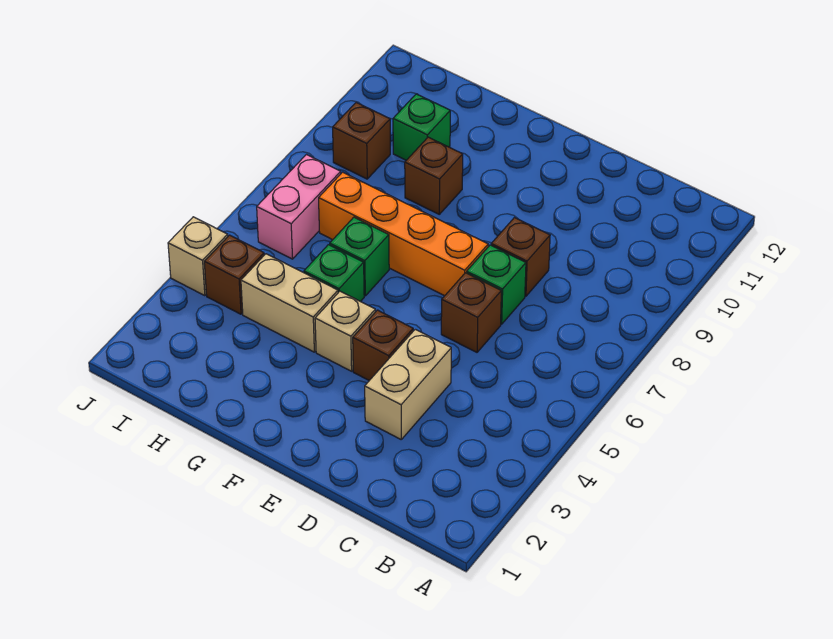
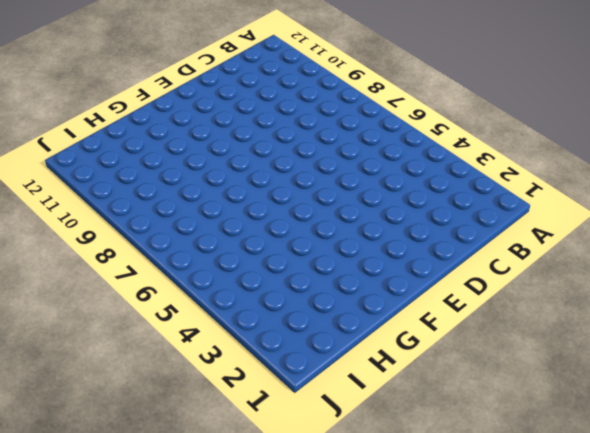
none -> tan 1x2 brick [365,329,451,439]
none -> brown 1x1 brick [441,273,501,352]
none -> green 1x1 brick [467,245,526,324]

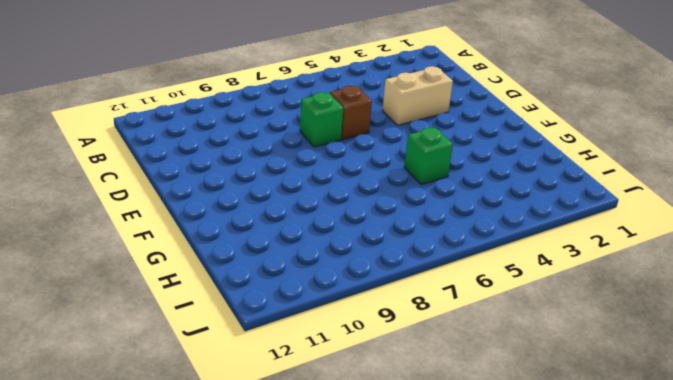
none -> brown 1x1 brick [491,218,550,296]
none -> brown 1x1 brick [353,310,413,381]
none -> orange 1x4 brick [319,172,488,296]

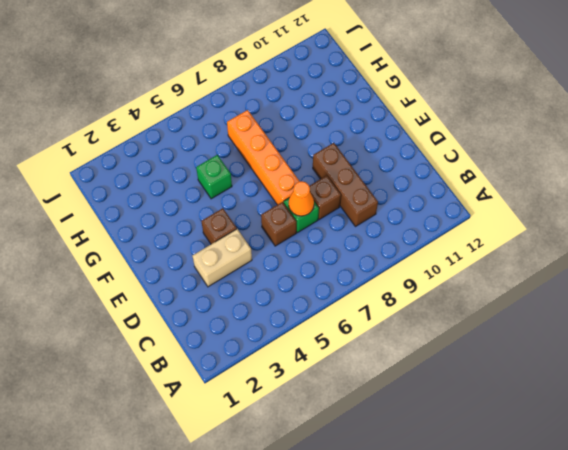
brown 1x3 brick [313,143,378,226] -> none
orange 1x1 cone [289,181,314,216] -> none
none -> tan 1x1 brick [315,291,376,371]
none -> tan 1x2 brick [241,254,338,352]
none -> green 1x1 brick [330,217,389,296]

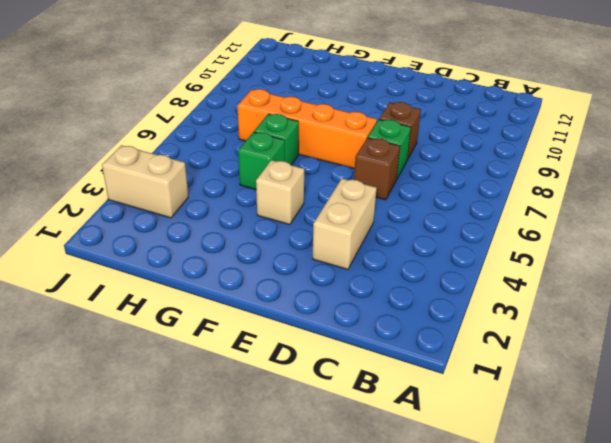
tan 1x2 brick [102,145,188,218] -> tan 1x2 brick moved to [241,254,338,352]
none -> brown 1x1 brick [353,310,413,381]
none -> brown 1x1 brick [405,137,463,214]
none -> green 1x1 brick [393,94,450,160]

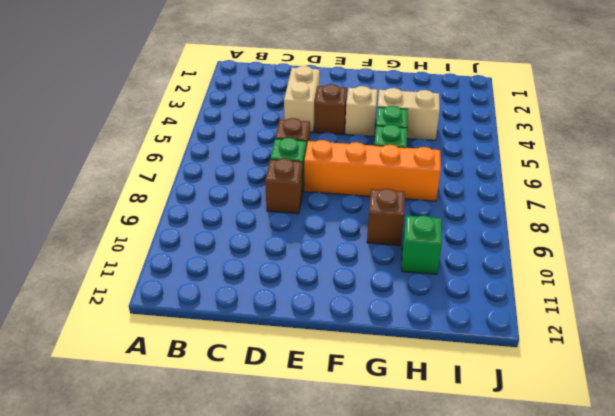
none -> brown 1x1 brick [204,235,264,314]
none -> pink 1x2 brick [257,155,341,259]
none -> brown 1x1 brick [333,103,390,179]

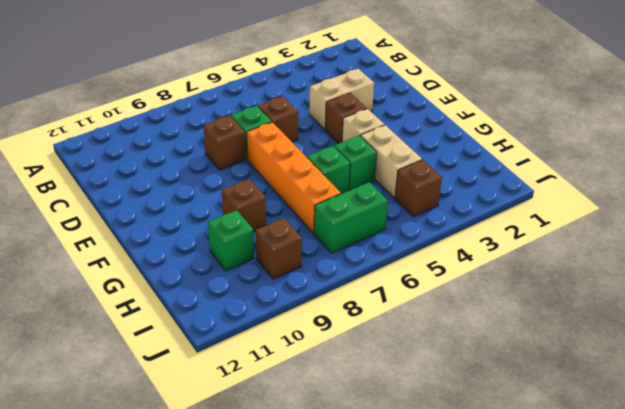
green 1x2 brick [314,182,388,253] -> pink 1x2 brick [257,155,341,259]
none -> tan 1x1 brick [168,217,228,296]

